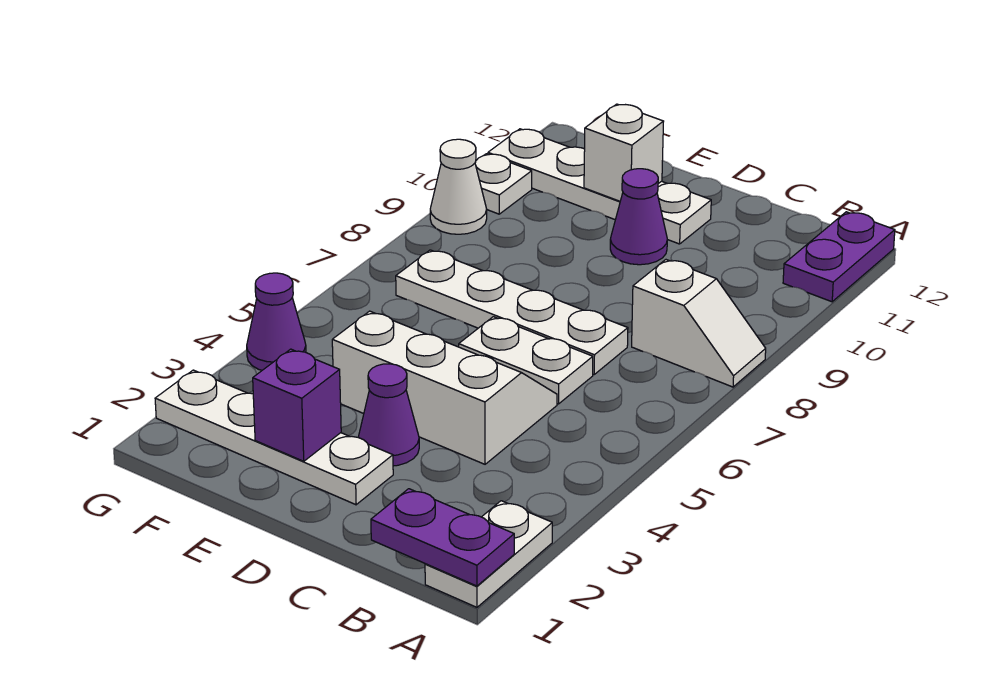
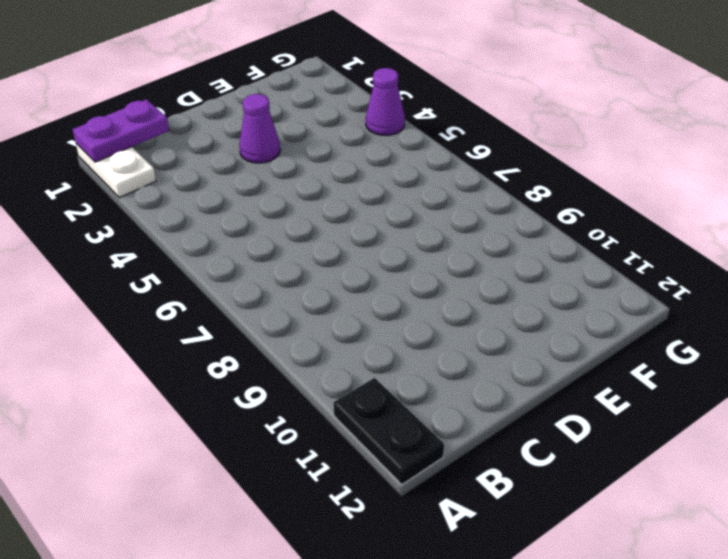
black 1x2 plate [333,378,444,484] -> purple 1x2 plate [783,212,895,302]
none -> white 1x2 slope [632,260,766,387]
none -> white 2x3 slope [332,311,557,464]
none -> white 1x2 plate [459,317,593,404]

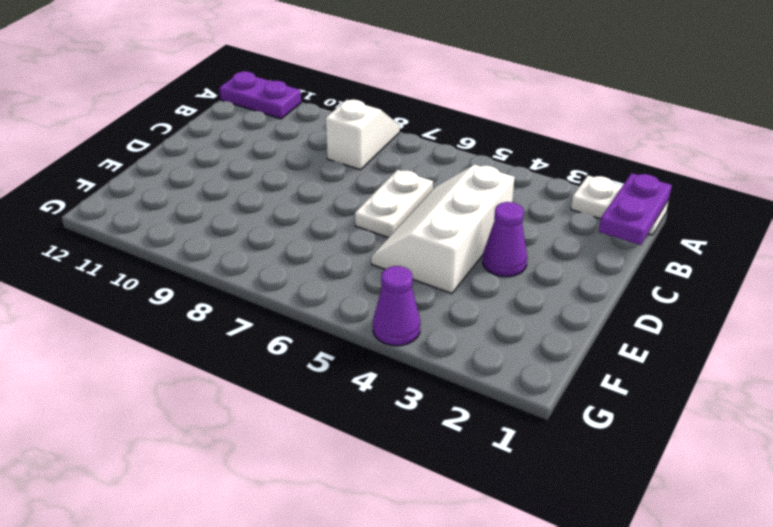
none -> white 1x4 plate [396,250,628,375]
none -> white 1x4 plate [155,370,393,505]
none -> purple 1x1 cone [610,169,667,265]

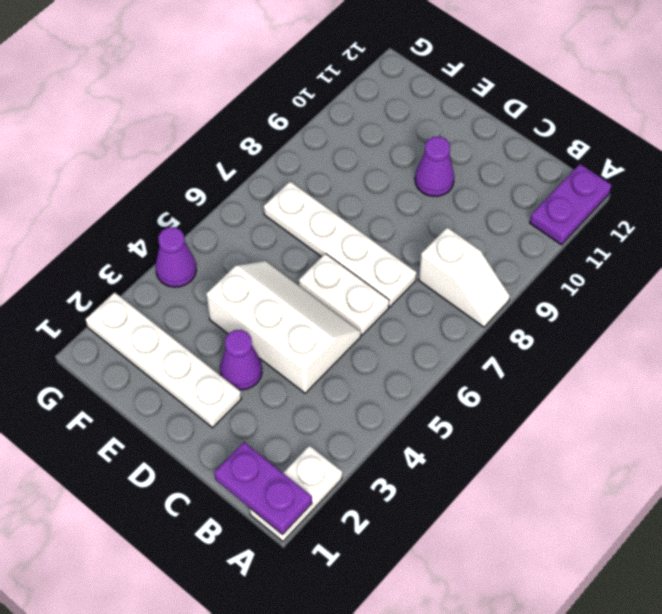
none -> white 1x4 plate [488,129,711,244]
none -> white 1x1 cone [430,139,487,234]
none -> white 1x1 plate [475,154,532,214]

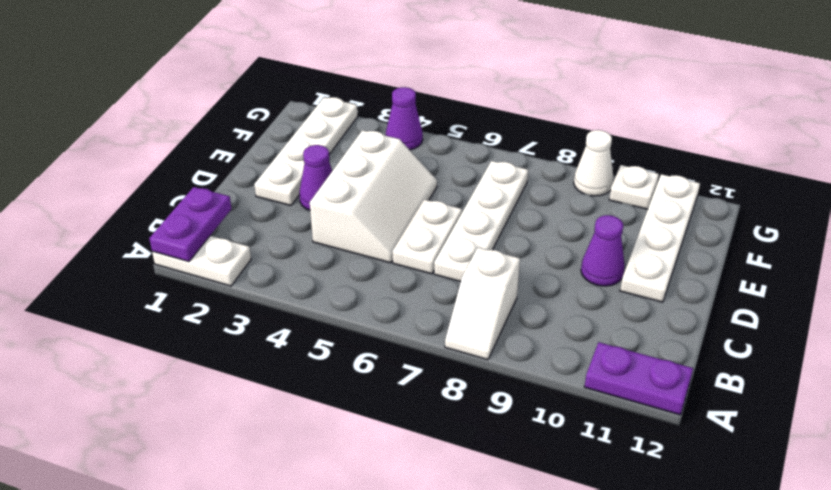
none -> purple 1x1 brick [253,349,341,461]
none -> white 1x1 brick [584,104,664,201]

